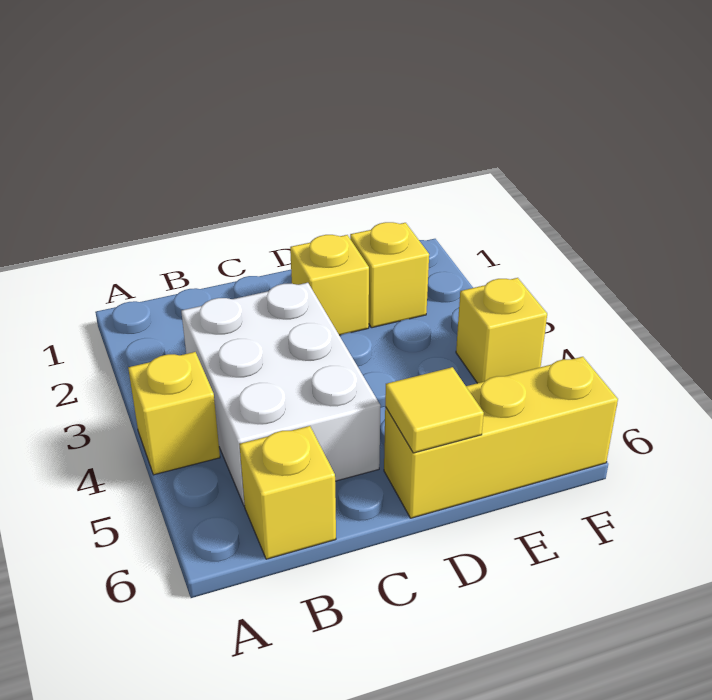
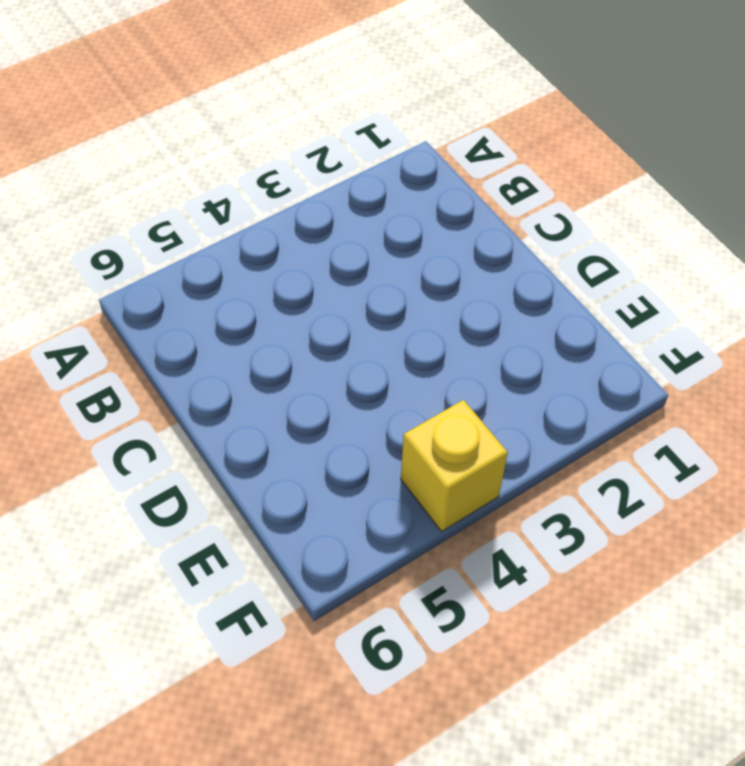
none -> yellow 1x1 brick [128,352,220,475]
none -> white 2x3 brick [181,283,381,506]

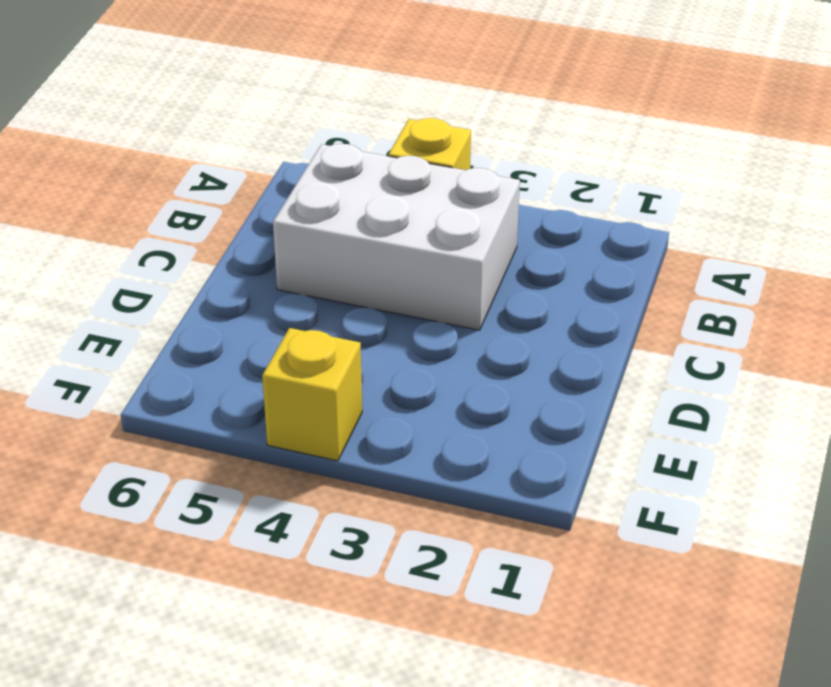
none -> yellow 1x1 brick [239,426,336,559]
none -> yellow 1x1 brick [290,235,369,335]

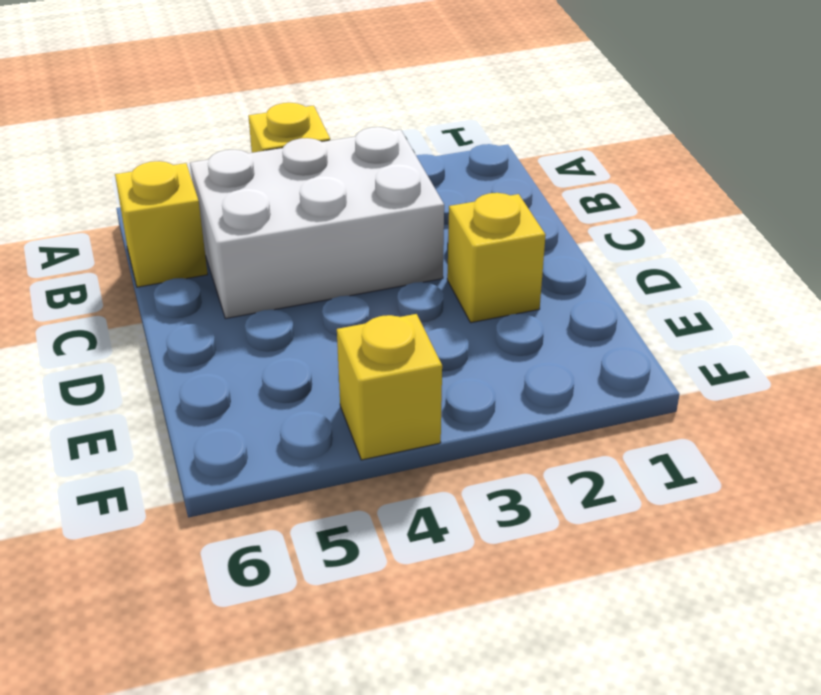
none -> yellow 1x3 brick [384,357,618,518]
none -> yellow 1x1 brick [350,222,429,328]

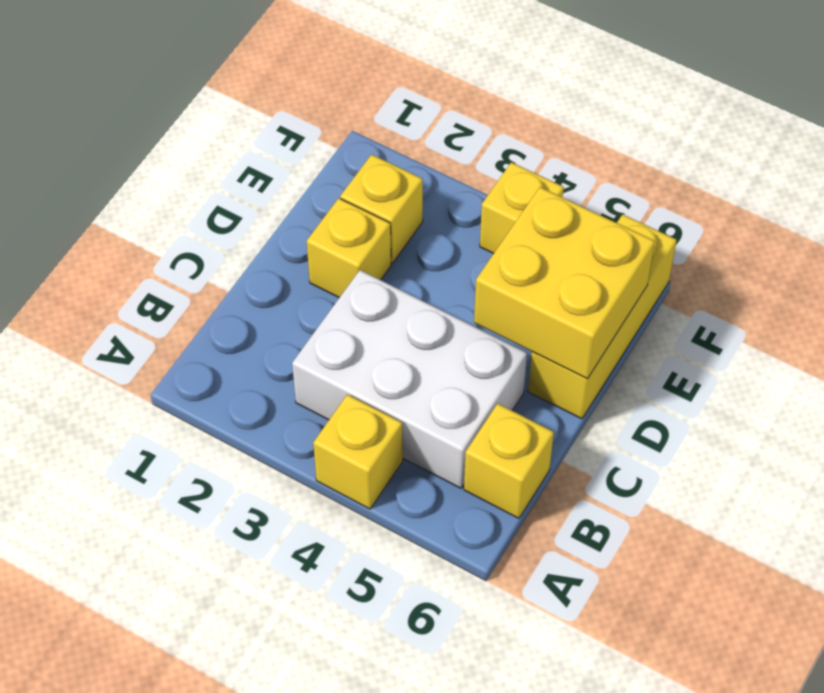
yellow 2x2 brick [474,187,655,379] -> yellow 1x1 tile [385,367,484,453]

